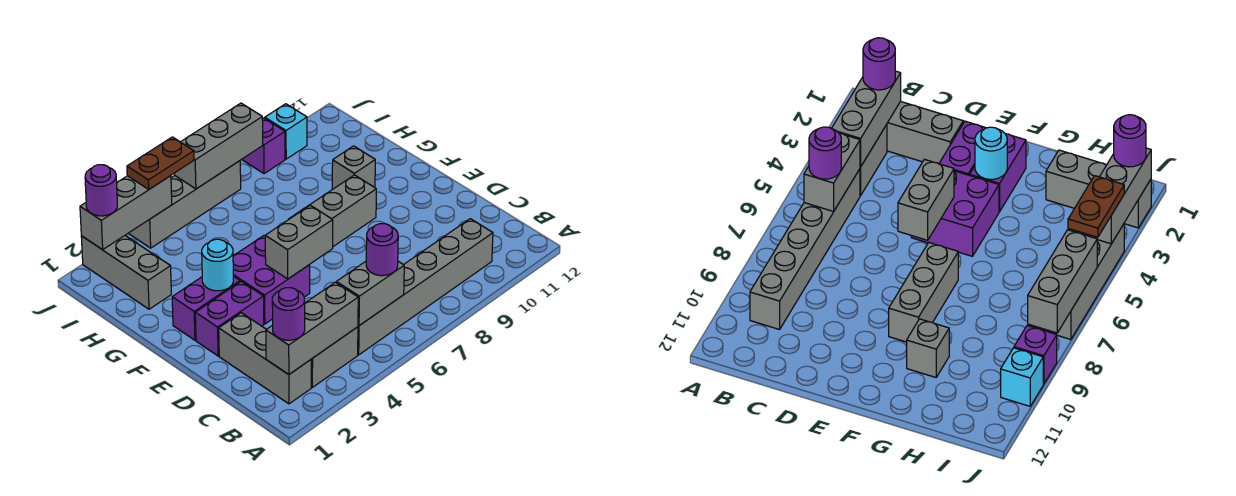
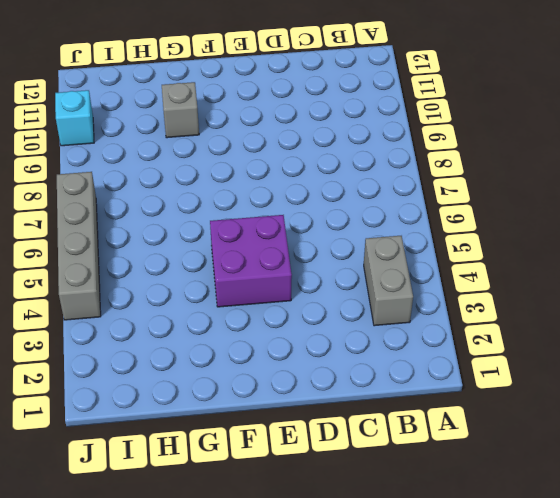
none -> grey 1x3 brick [219,313,311,404]
none -> grey 1x6 brick [358,219,493,355]
none -> purple 1x2 brick [195,281,264,356]

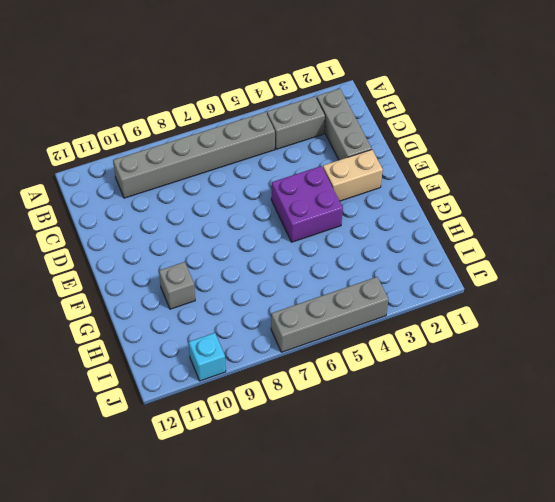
tan 1x2 brick [323,150,383,201] -> purple 1x2 brick [195,281,264,356]
none -> purple 1x2 brick [172,276,240,340]
none -> grey 1x3 brick [288,175,376,246]
none -> grey 1x3 brick [81,236,171,309]

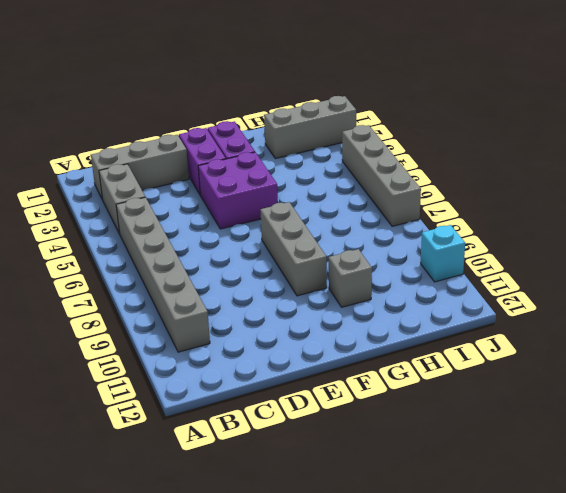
none -> purple 1x1 brick [243,118,285,174]
none -> grey 1x3 brick [266,282,358,374]
none -> grey 1x2 brick [336,261,404,326]

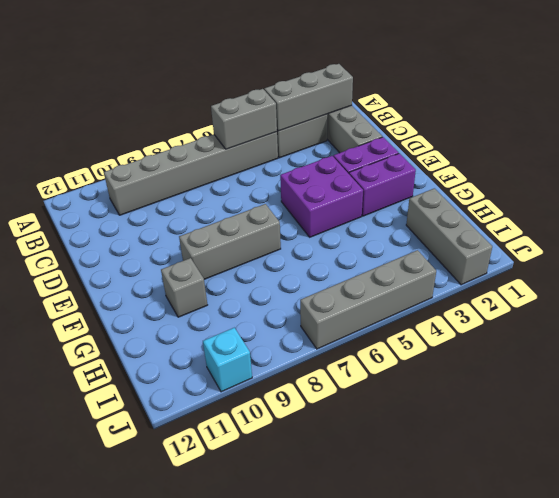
none -> purple 1x1 brick [243,118,285,174]
none -> grey 1x2 brick [265,205,333,279]
none -> cyan 1x1 round brick [202,239,233,291]

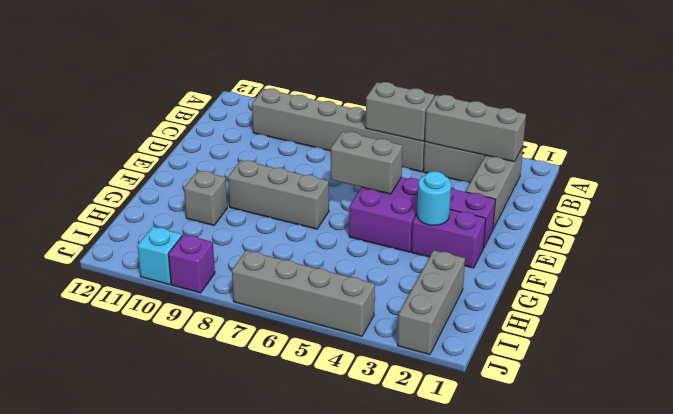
none -> grey 1x3 brick [80,176,172,250]
none -> grey 1x3 brick [175,103,263,189]
none -> purple 1x1 round brick [272,288,305,340]

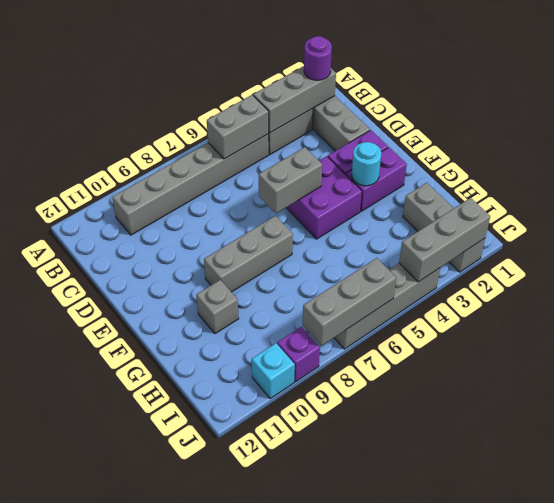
none -> purple 1x1 round brick [366,224,398,276]
none -> purple 1x1 round brick [85,165,117,216]
none -> brown 1x2 plate [127,137,194,189]

